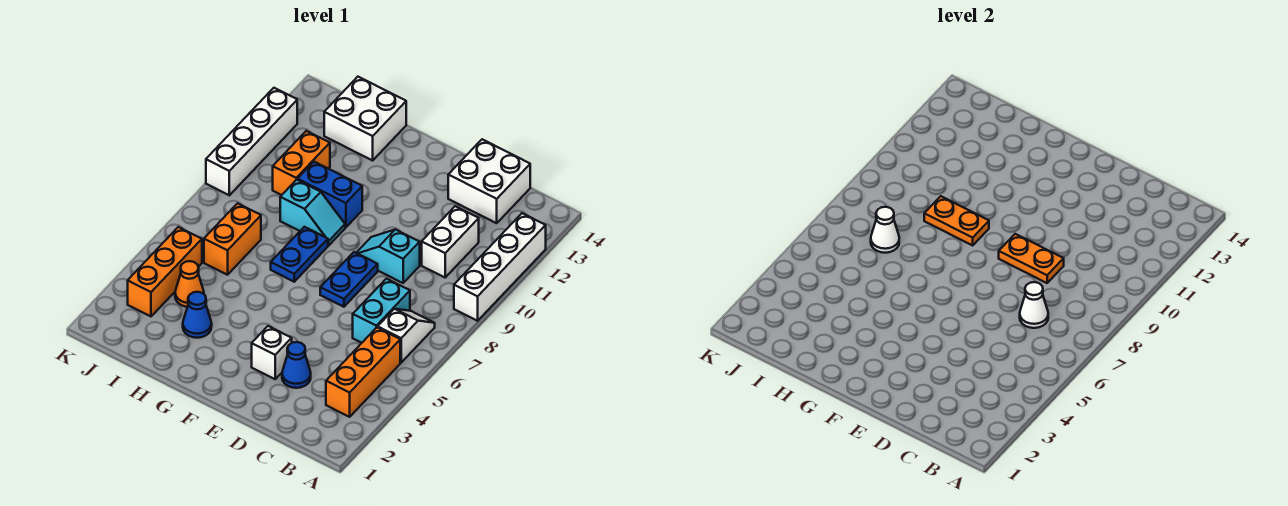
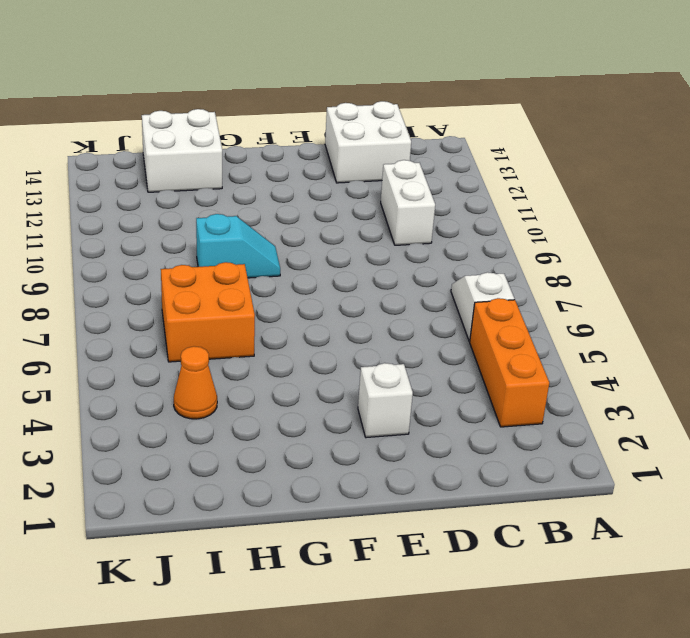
orange 2x2 brick [161,262,255,362] -> orange 1x2 brick [204,203,261,275]
none -> white 1x4 brick [454,213,546,321]
none -> cyan 1x2 brick [353,279,410,343]
none -> blue 1x1 cone [282,342,311,388]

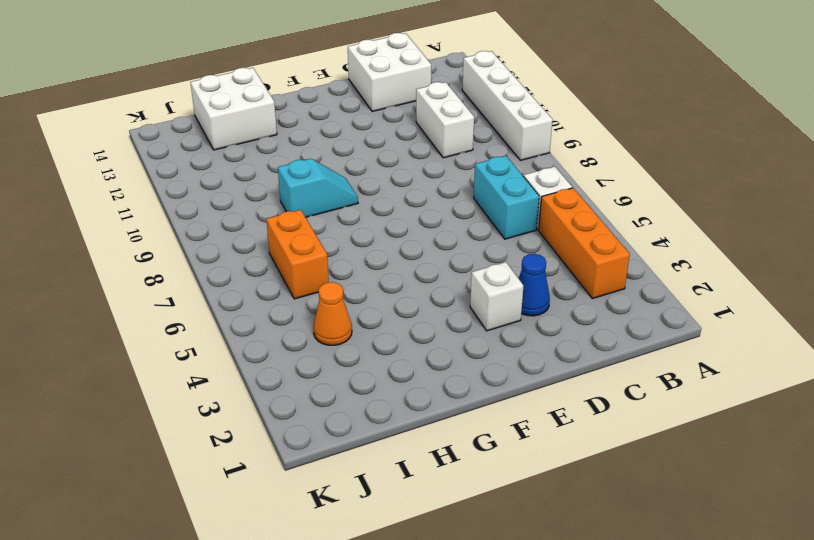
none -> cyan 1x2 slope [357,229,420,283]
none -> blue 1x2 plate [320,252,378,307]
none -> blue 1x2 plate [271,227,328,282]

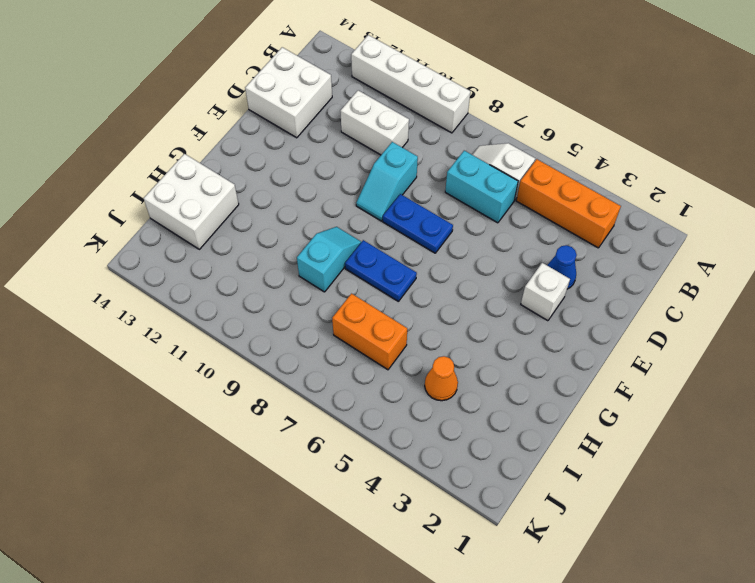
none -> blue 1x2 brick [298,162,362,227]
none -> blue 1x1 cone [183,292,212,338]
none -> orange 1x2 brick [273,131,330,195]

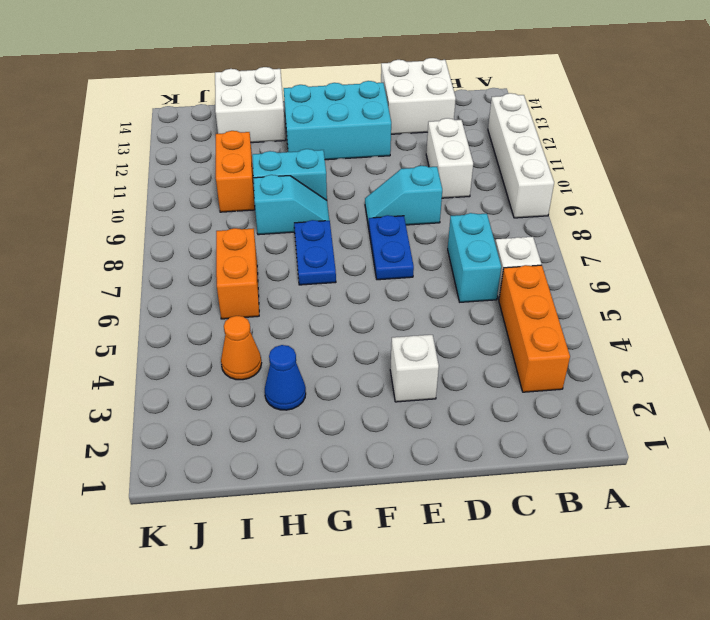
cyan 2x3 brick [284,81,391,160] -> none
cyan 1x2 brick [252,149,327,200] -> blue 1x2 brick [298,162,362,227]
none -> blue 1x1 cone [282,342,311,388]
none -> orange 1x3 brick [128,227,202,316]
none -> white 1x4 brick [206,88,297,195]

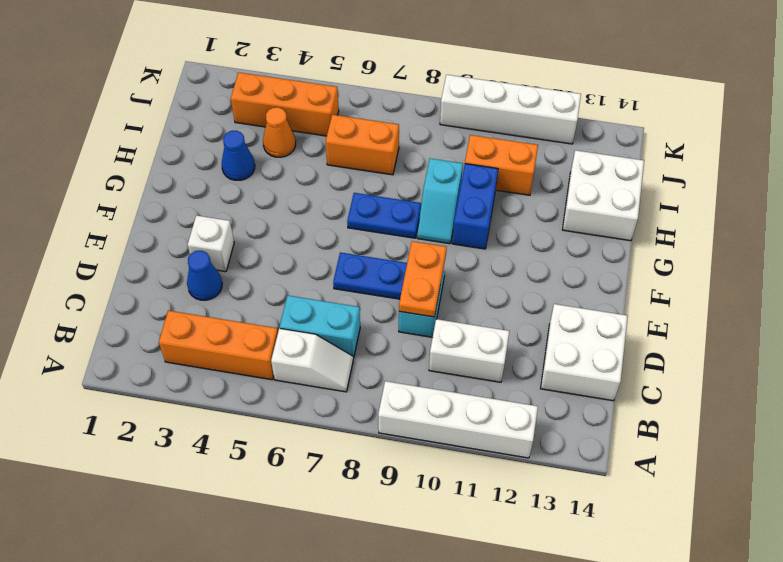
none -> white 1x1 cone [1020,282,1048,328]
none -> orange 1x2 plate [924,196,989,245]
none -> white 1x1 cone [871,207,899,253]

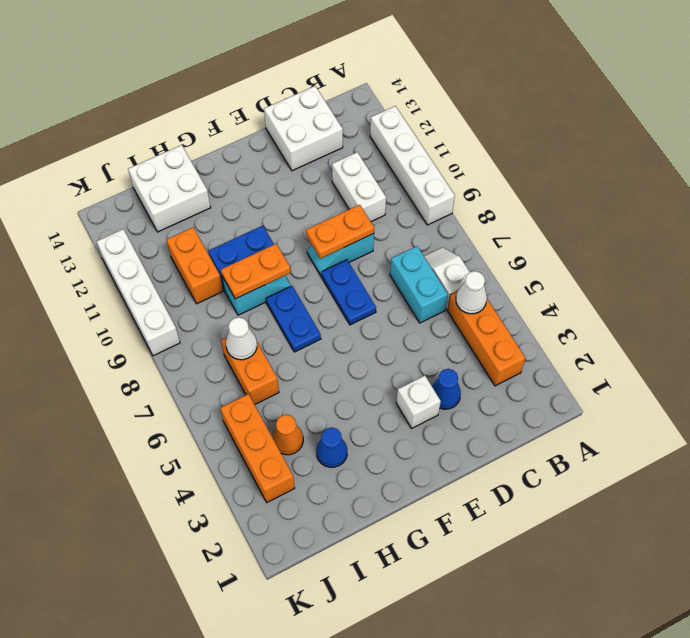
white 1x1 cone [456,271,487,314] -> white 1x1 cone moved to [1020,282,1048,328]

